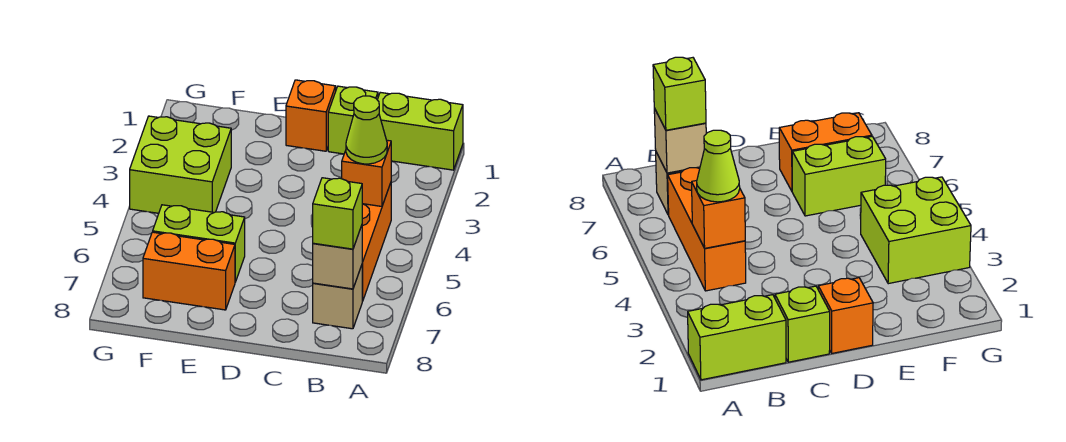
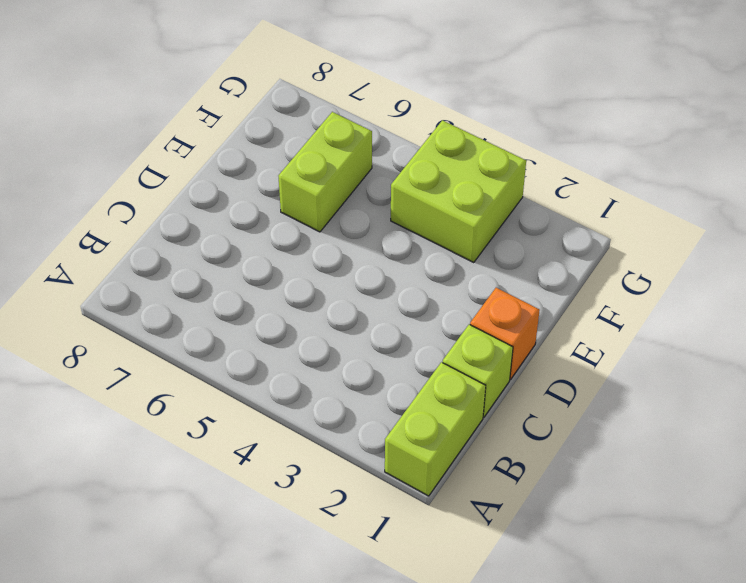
none -> orange 1x3 brick [362,183,391,301]
none -> tan 1x1 brick [313,265,362,329]
none -> orange 1x2 brick [143,232,235,310]

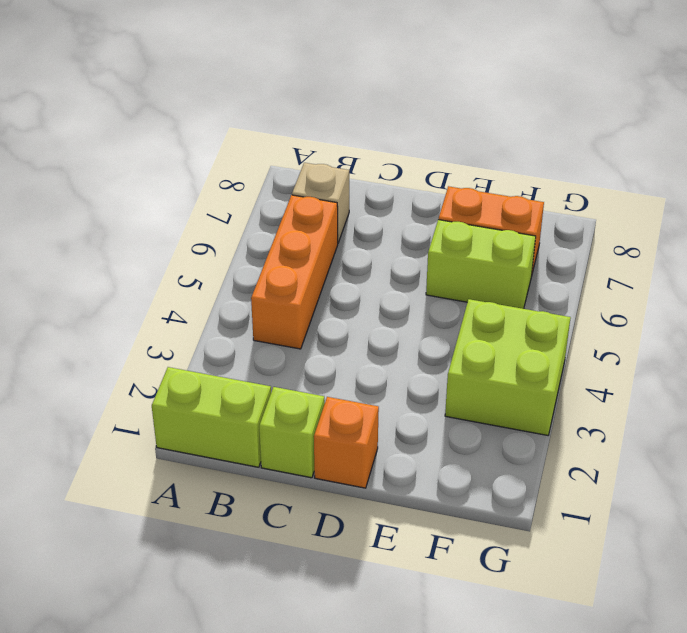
none -> orange 1x1 brick [342,140,391,206]
none -> tan 1x1 brick [313,225,362,289]
none -> lime 1x1 cone [346,96,387,164]

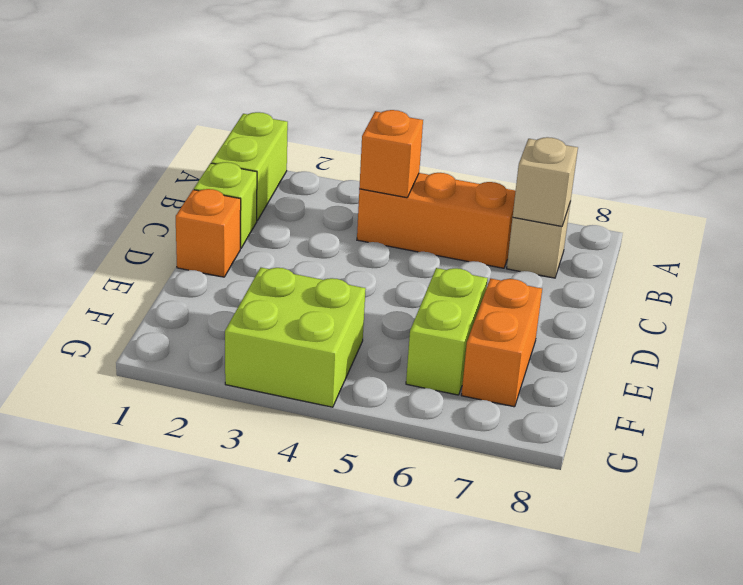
none -> lime 1x1 cone [346,96,387,164]
none -> lime 1x1 brick [313,178,362,249]

